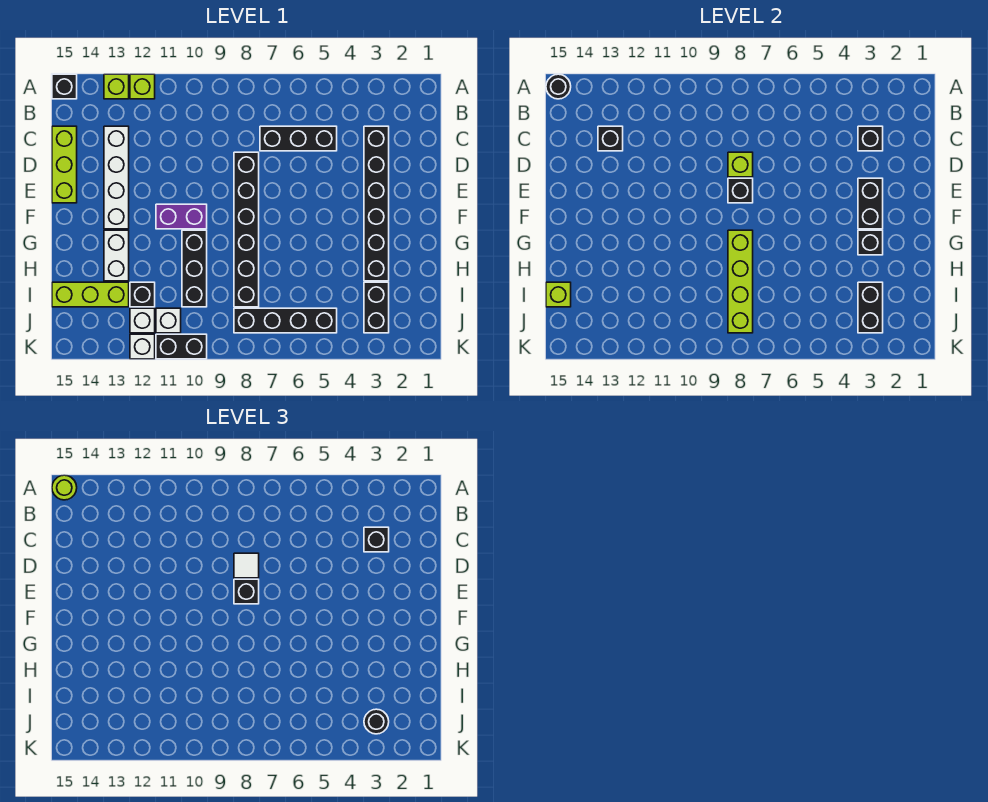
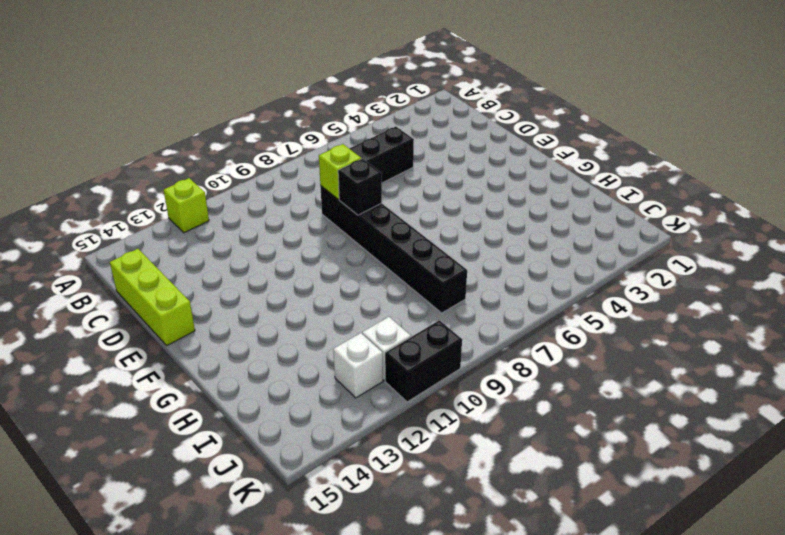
none -> lime 1x1 brick [104,74,129,99]
none -> black 1x1 brick [52,74,77,99]
none -> black 1x6 brick [364,126,389,281]
none -> white 1x4 brick [104,126,129,229]

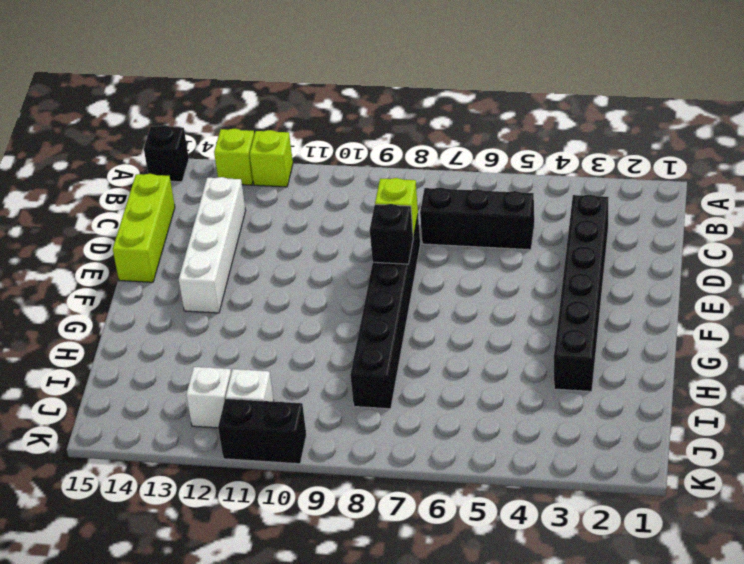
none -> purple 1x2 brick [156,204,207,229]
none -> black 1x3 brick [182,230,207,307]
none -> white 1x2 brick [104,230,129,281]
none -> black 1x2 brick [364,282,389,333]

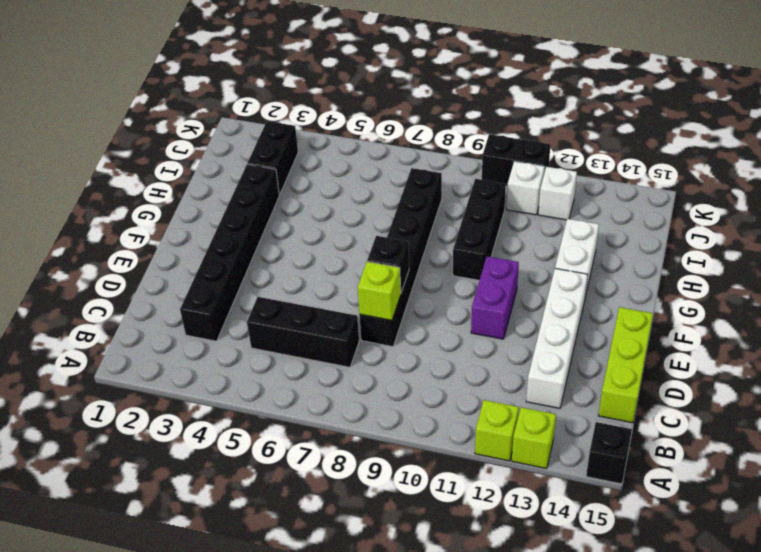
purple 1x2 brick [471,256,519,339] -> purple 1x2 brick turned to [156,204,207,229]
none -> black 1x1 brick [130,282,155,307]
none -> lime 1x3 brick [52,282,129,307]
none -> black 1x4 brick [234,308,337,333]
none -> white 1x1 brick [130,334,155,359]

